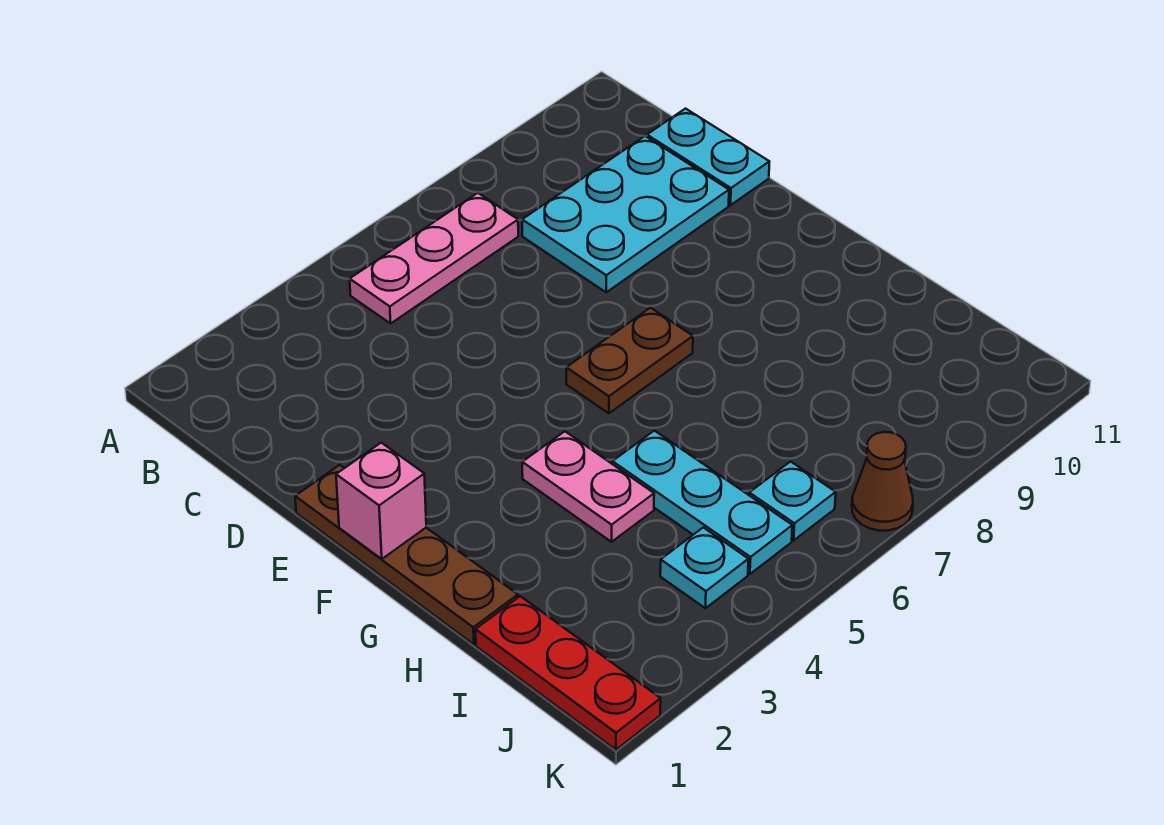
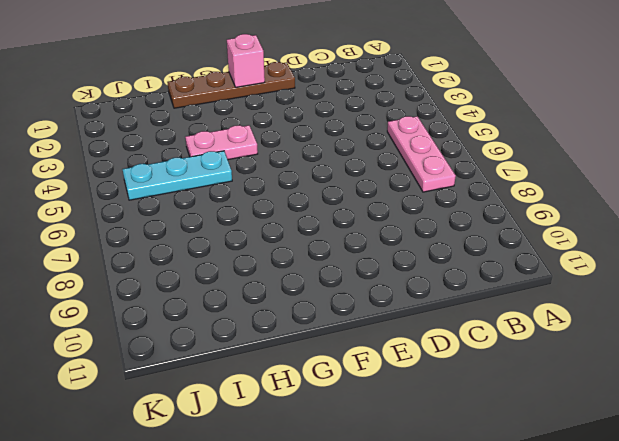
none -> cyan 2x3 plate [522,136,729,292]
none -> cyan 1x2 plate [647,109,769,205]
none -> brown 1x2 plate [566,308,693,413]

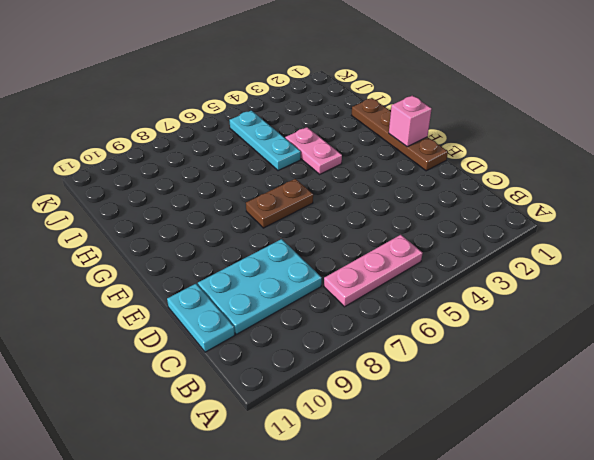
none -> red 1x3 plate [476,596,661,750]
none -> cyan 1x1 plate [660,527,748,608]
none -> cyan 1x1 plate [749,462,836,540]

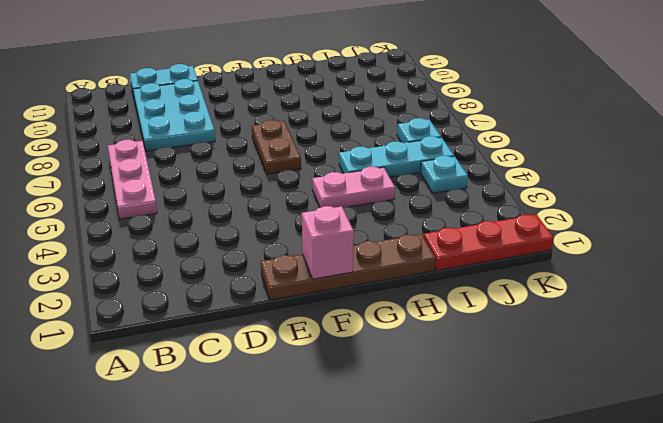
none -> brown 1x1 cone [852,432,913,531]

